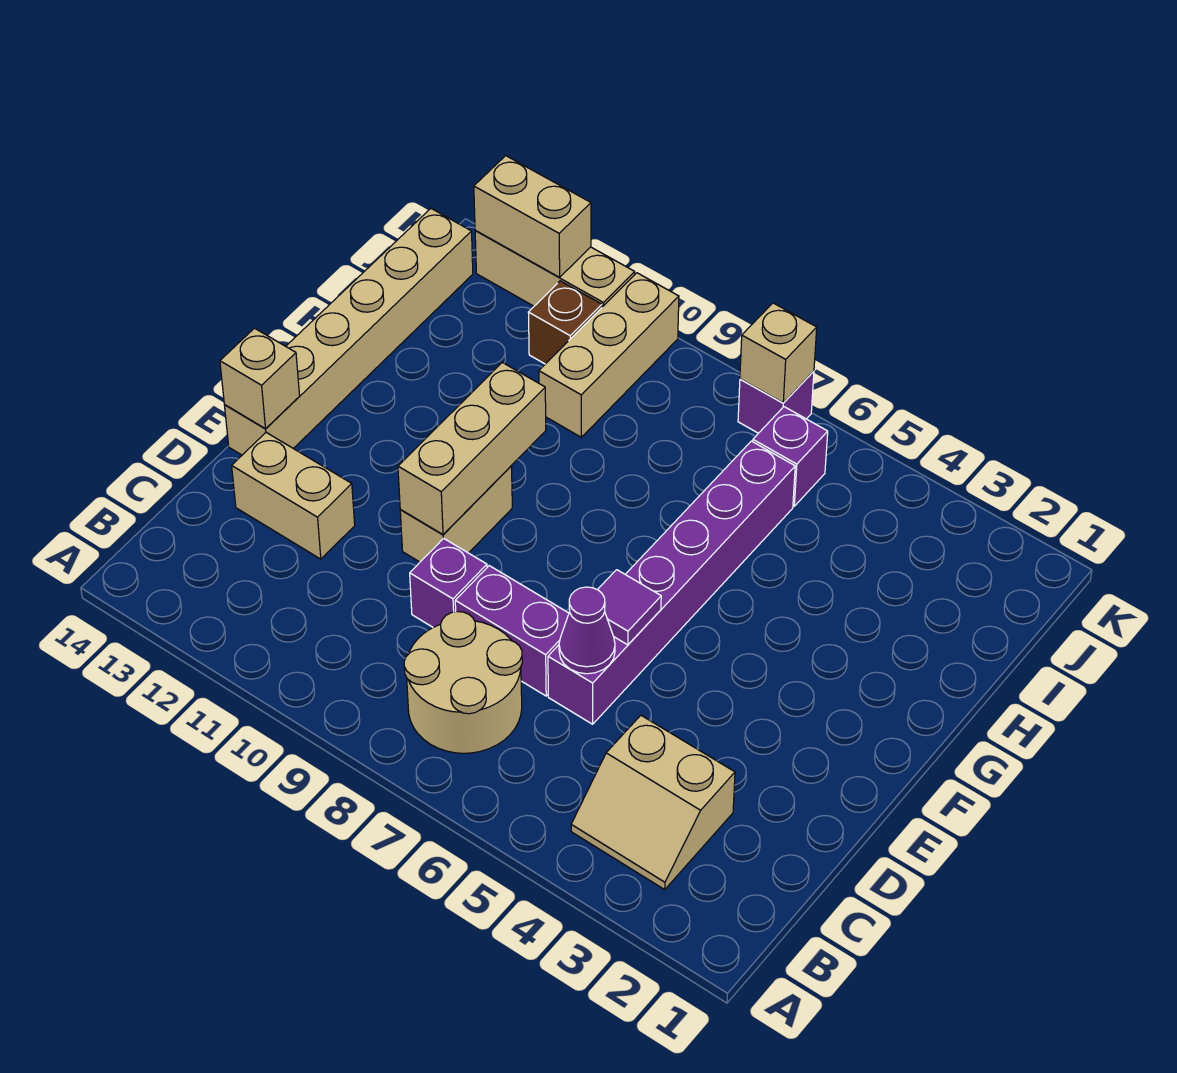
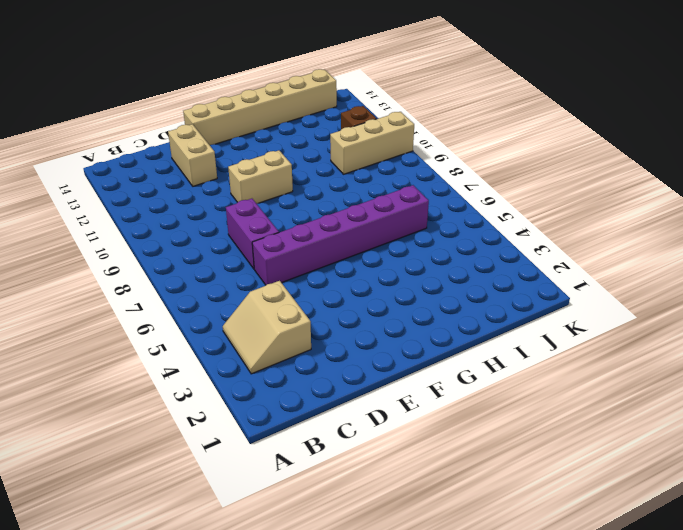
none -> tan 2x2 round brick [404,612,522,753]
none -> purple 1x1 brick [410,538,487,628]
none -> purple 1x1 brick [753,407,828,506]

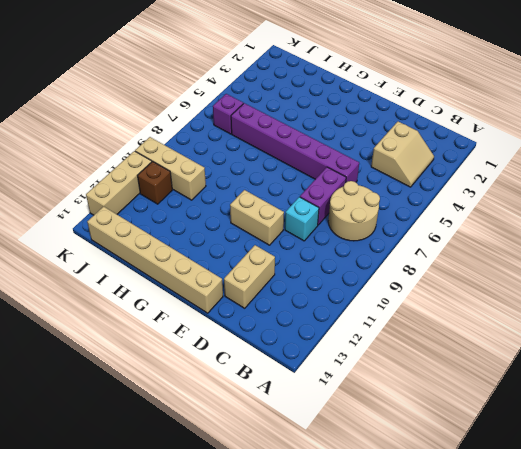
cyan 1x1 brick [285,197,319,241] -> purple 1x1 brick [410,538,487,628]
none -> purple 1x1 brick [738,371,814,433]
none -> purple 1x1 cone [559,587,615,674]
none -> purple 1x1 tile [598,570,661,645]

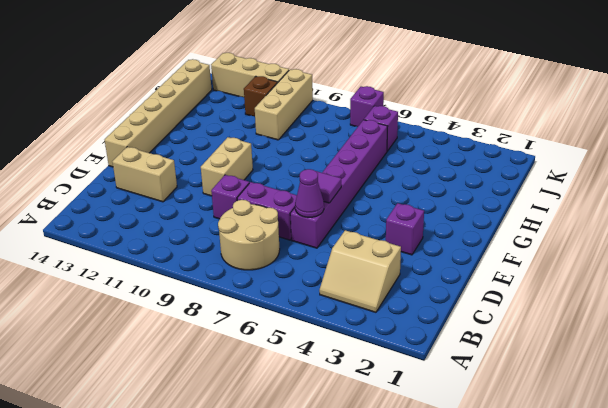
purple 1x1 brick [386,203,424,255] -> none
none -> tan 1x3 brick [398,363,546,534]
none -> tan 1x1 brick [220,328,300,429]
none -> tan 1x1 brick [740,303,817,403]

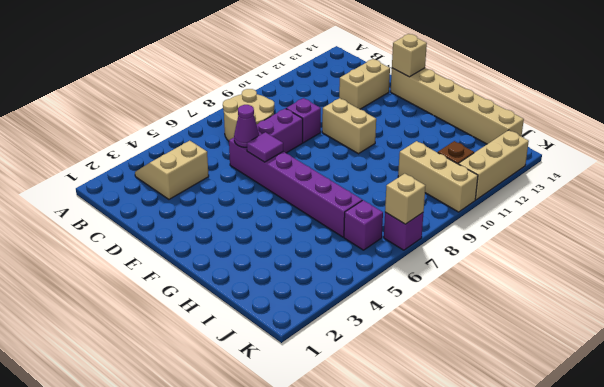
none -> tan 1x3 brick [398,363,546,534]
none -> tan 1x2 brick [474,156,591,277]

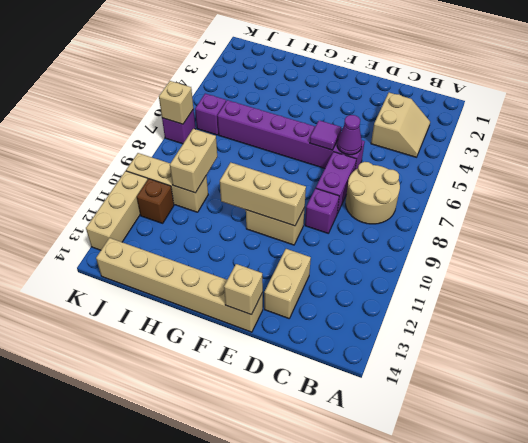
tan 1x2 brick [170,129,217,193] -> tan 1x2 brick moved to [474,156,591,277]

